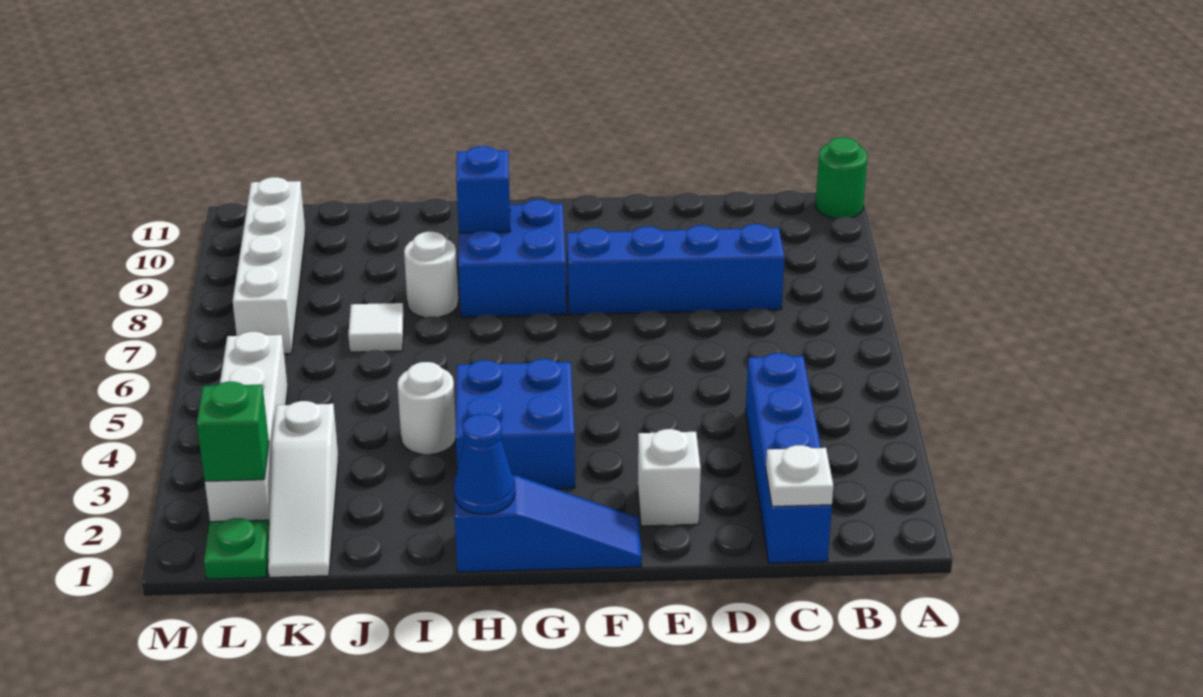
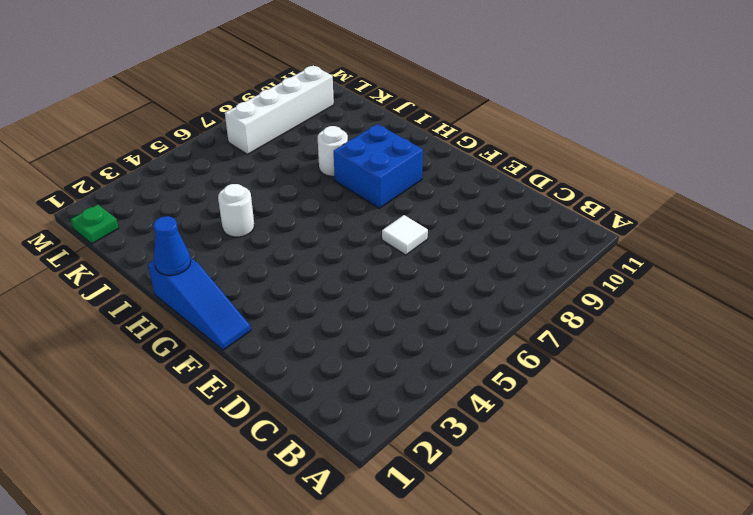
white 1x1 tile [382,215,428,255] -> white 1x1 tile moved to [348,303,404,352]
none -> green 1x1 round brick [816,137,867,219]
none -> blue 1x4 brick [746,353,832,563]
none -> blue 1x4 brick [567,224,784,315]

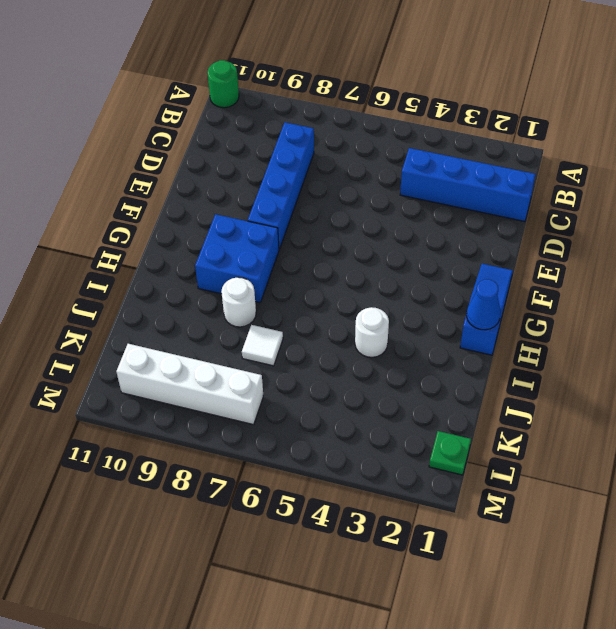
none -> white 1x1 brick [638,429,701,526]
none -> blue 2x2 brick [456,359,575,489]
none -> white 1x3 slope [268,401,338,577]

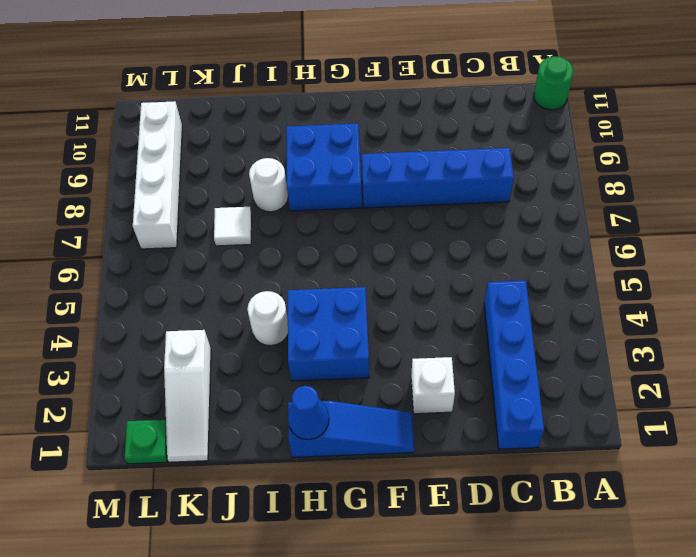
none -> white 1x4 brick [205,332,288,522]
none -> white 1x1 plate [766,445,833,506]
none -> blue 1x1 brick [456,146,510,233]

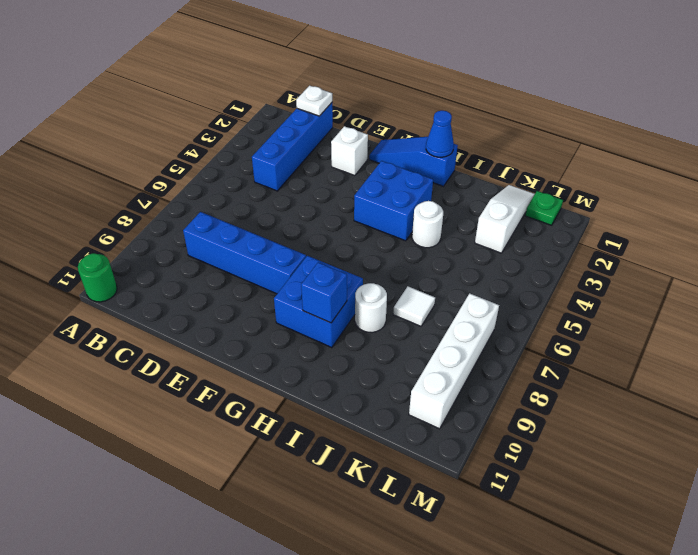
none -> white 1x4 brick [205,332,288,522]
none -> green 1x1 brick [197,382,269,481]

